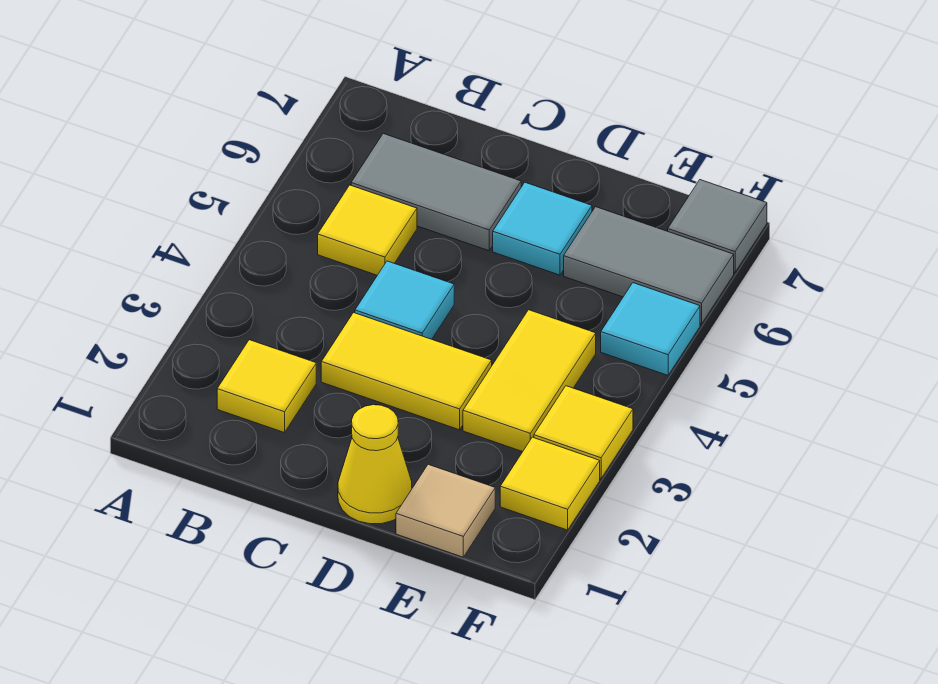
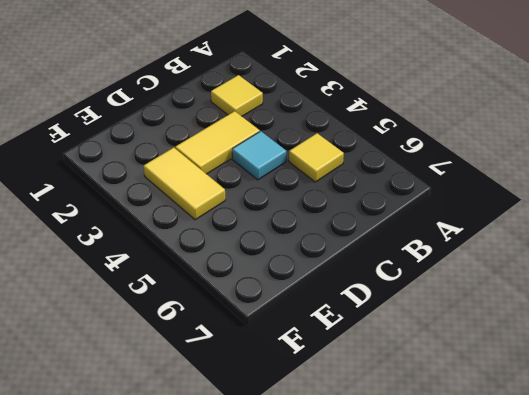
none -> grey 1x2 tile [351,134,521,251]
none -> yellow 1x1 cone [338,405,412,524]
none -> cyan 1x1 tile [493,182,592,275]

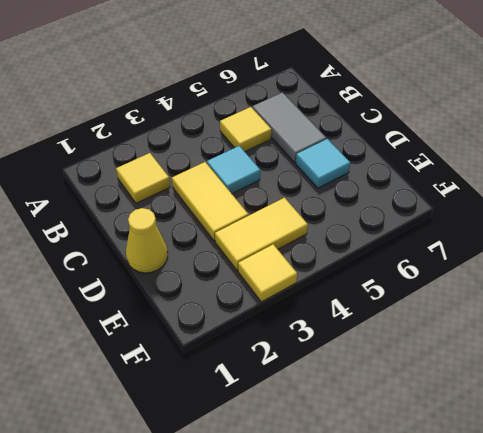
none -> tan 1x1 tile [396,464,495,557]
none -> grey 1x2 tile [564,207,734,324]
none -> yellow 1x1 tile [500,437,600,530]

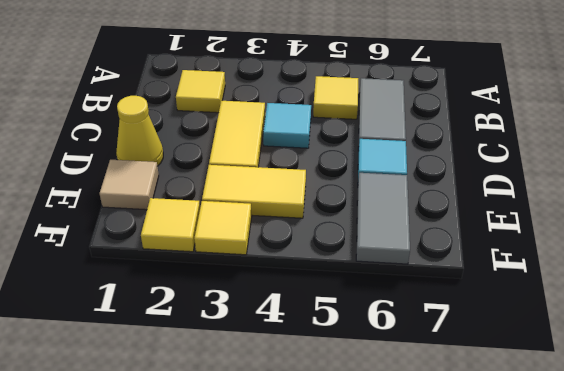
none -> cyan 1x1 tile [601,283,700,375]
none -> grey 1x1 tile [668,180,767,272]

